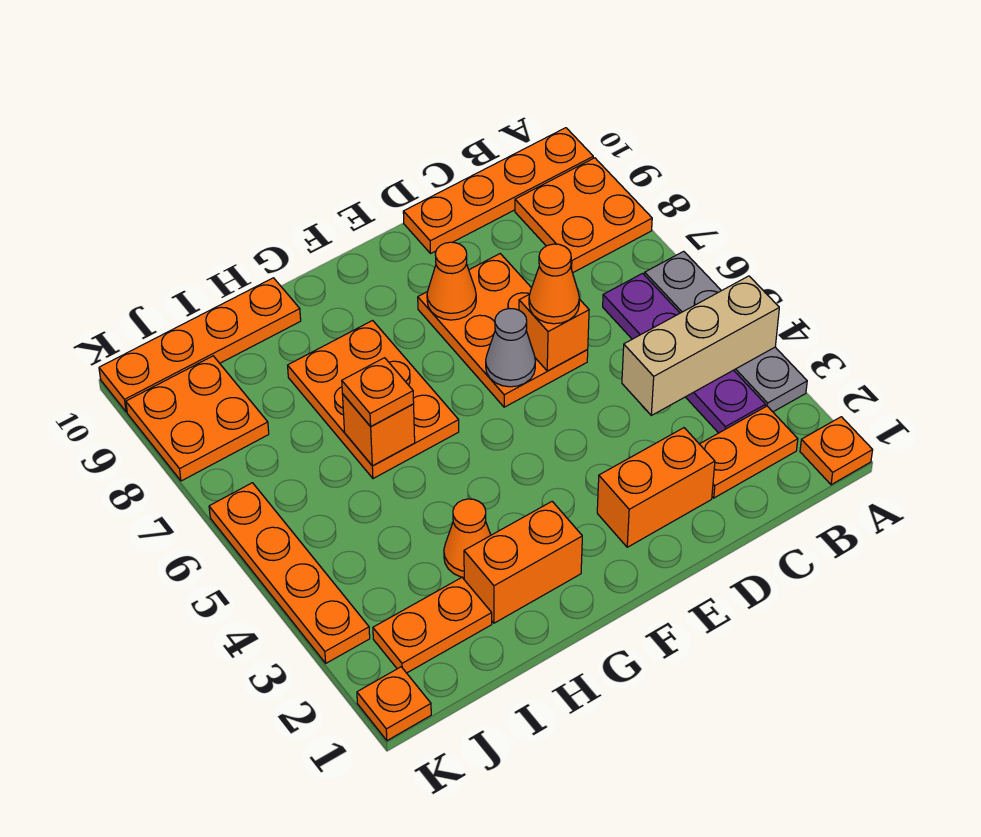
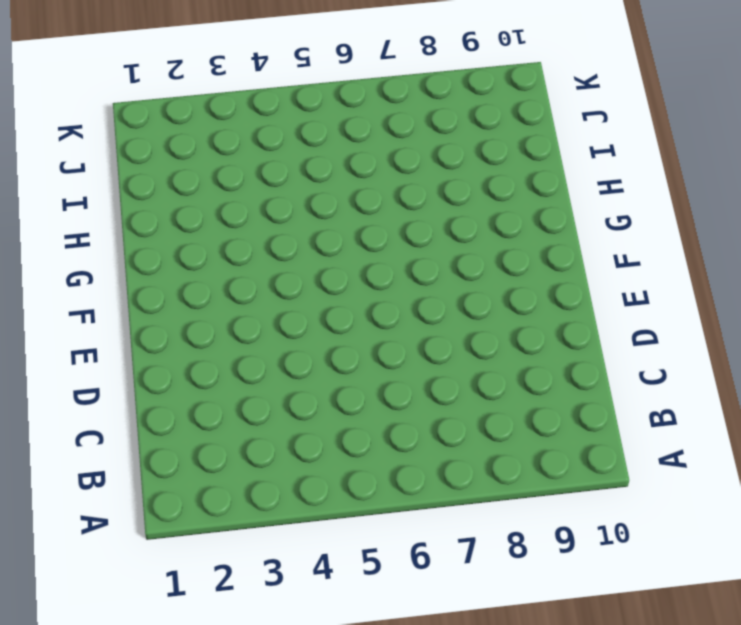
none -> orange 1x1 plate [800,417,873,485]
none -> grey 1x4 plate [645,251,807,412]
none -> orange 2x2 plate [515,158,652,273]

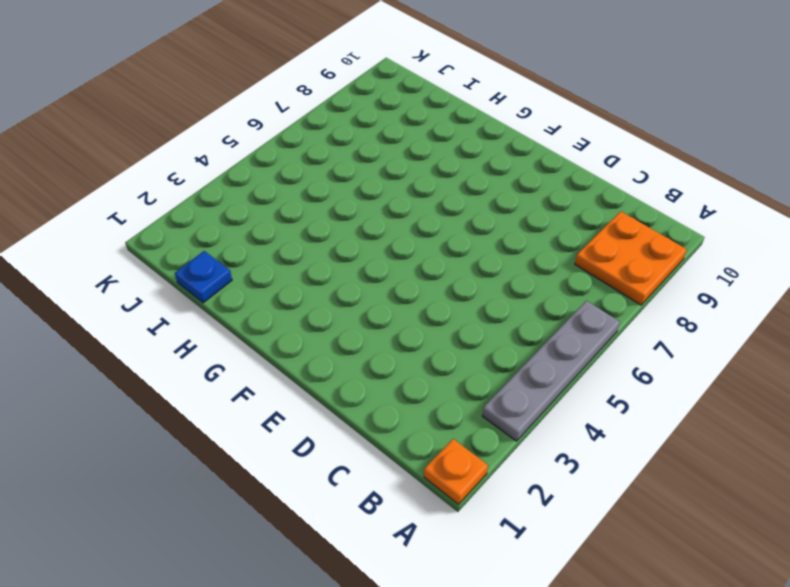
blue 1x1 plate [175,251,232,303] -> none
none -> orange 1x4 plate [403,128,593,253]
none -> orange 1x2 plate [700,406,798,498]
none -> purple 1x4 plate [603,273,765,433]

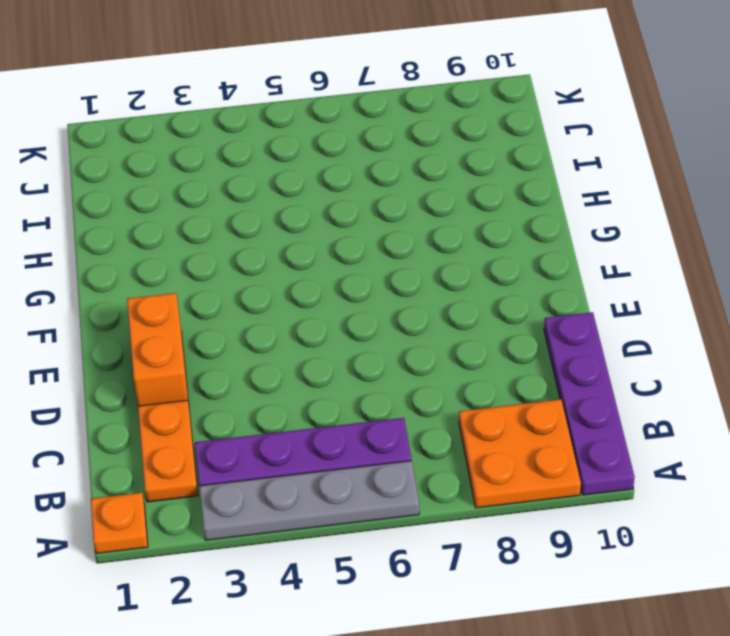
purple 1x4 plate [544,312,635,495] -> orange 1x4 plate [403,128,593,253]
none -> orange 2x3 plate [418,254,588,407]
none -> orange 1x2 brick [464,502,582,623]
none -> orange 2x3 plate [288,321,459,479]

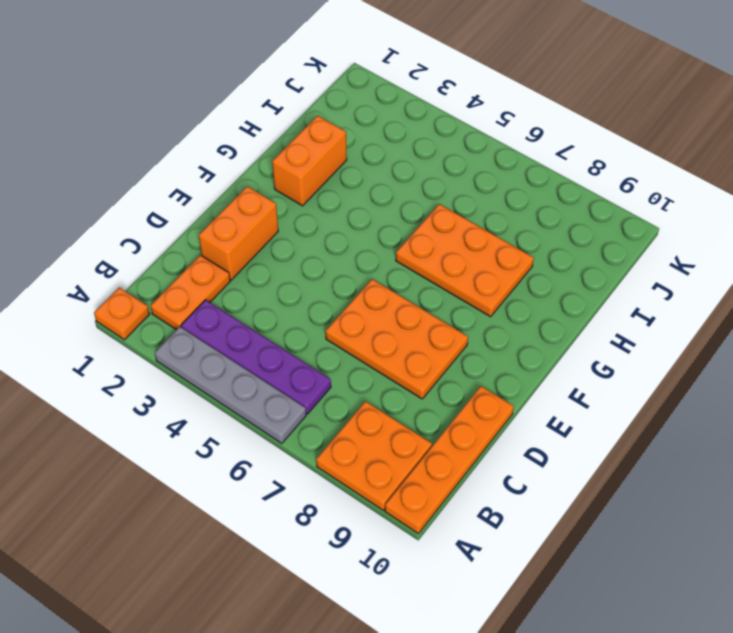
none -> orange 1x1 cone [444,499,491,577]
none -> orange 1x4 plate [99,278,301,412]
none -> orange 1x2 plate [373,578,492,673]

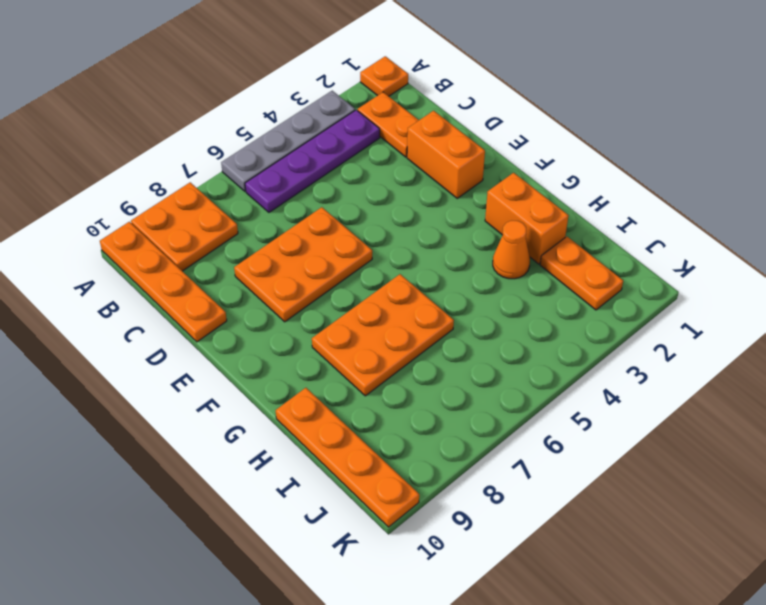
none -> orange 2x2 plate [126,356,269,481]
none -> orange 1x1 plate [357,667,431,741]
none -> orange 1x4 plate [209,483,370,663]

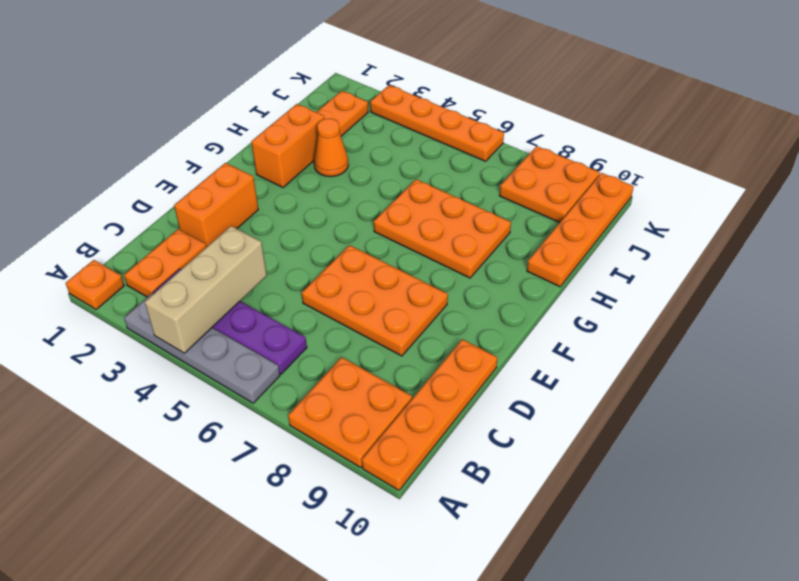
none -> orange 1x1 plate [357,667,431,741]
none -> orange 1x1 brick [519,294,589,371]
none -> grey 1x1 cone [486,309,535,387]

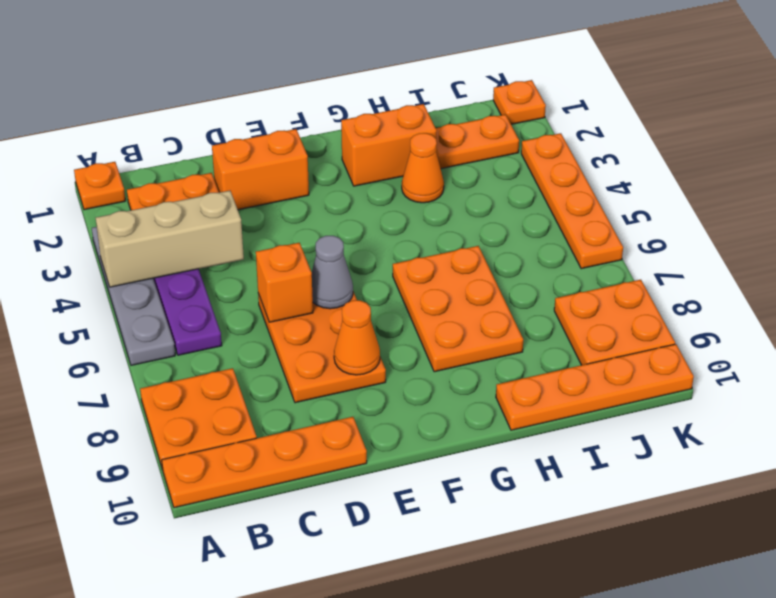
none -> orange 1x1 brick [342,394,415,466]
none -> orange 1x1 cone [529,244,579,324]
none -> orange 1x1 plate [342,358,414,426]

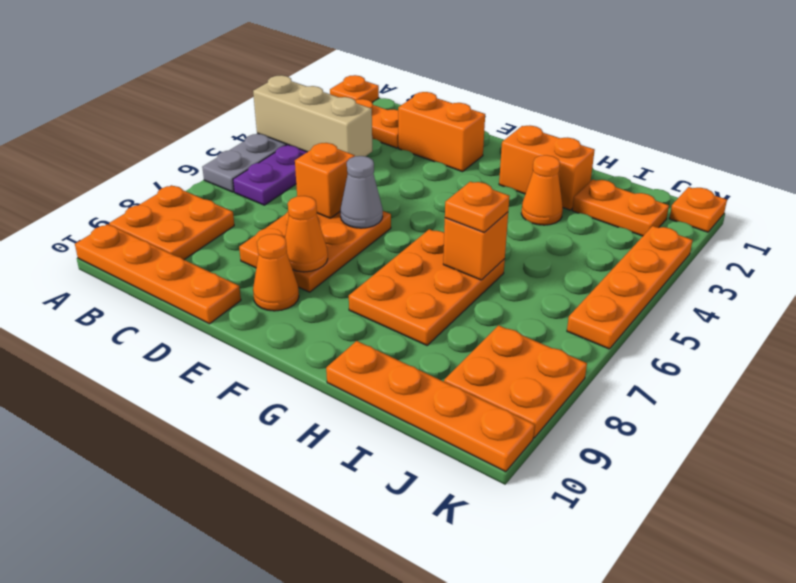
orange 1x1 cone [253,234,299,311] -> orange 1x1 cone moved to [529,244,579,324]

